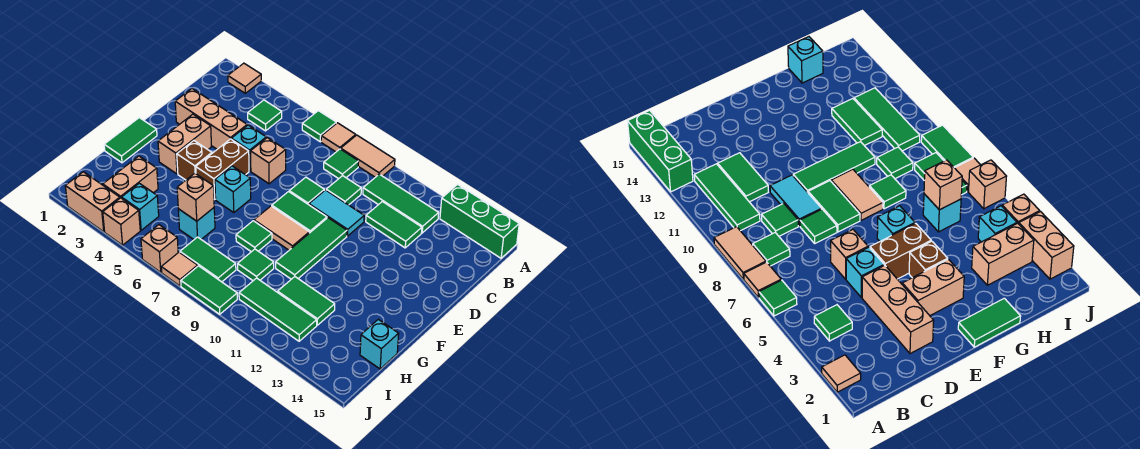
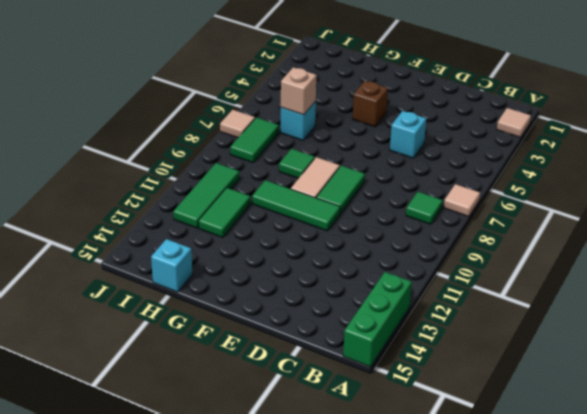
none -> green 1x1 tile [302,111,336,142]
none -> tan 1x2 tile [341,135,395,177]
none -> green 1x1 tile [248,100,282,131]
none -> green 1x3 tile [363,174,439,233]

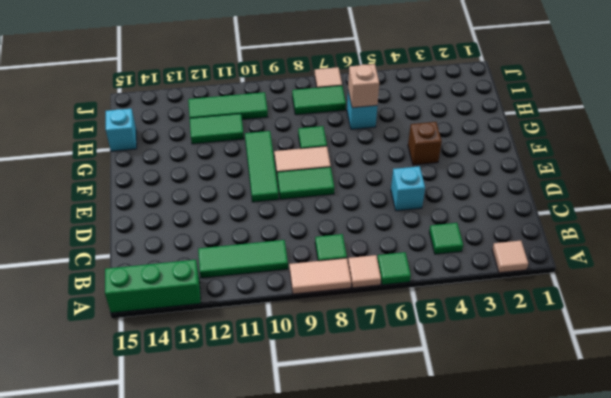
none -> green 1x1 tile [326,176,361,205]
none -> green 1x2 tile [366,202,422,248]
none -> tan 1x3 brick [175,89,247,149]
none -> tan 1x1 brick [251,138,286,184]

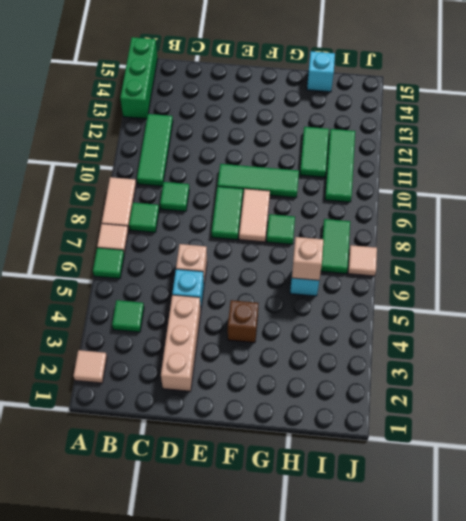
none -> green 1x2 tile [366,202,422,248]
none -> green 1x1 tile [289,177,324,205]
none -> cyan 1x2 tile [309,190,364,236]
none -> tan 1x2 brick [158,114,212,174]

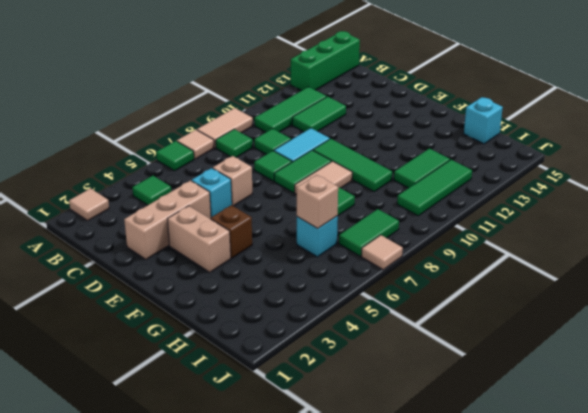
none -> brown 1x2 brick [196,139,249,199]
none -> green 1x2 tile [104,118,157,163]
none -> cyan 1x1 brick [215,166,251,213]
none -> tan 1x2 brick [103,156,158,198]

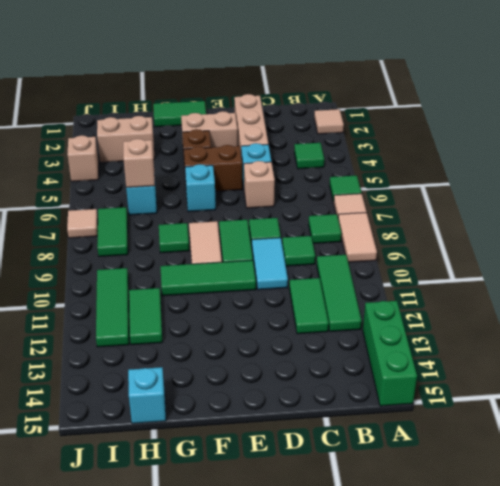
none -> green 1x1 tile [238,249,274,281]
none -> cyan 1x1 brick [122,183,159,230]
none -> tan 1x2 brick [65,172,120,232]
none -> tan 1x1 brick [141,225,178,272]

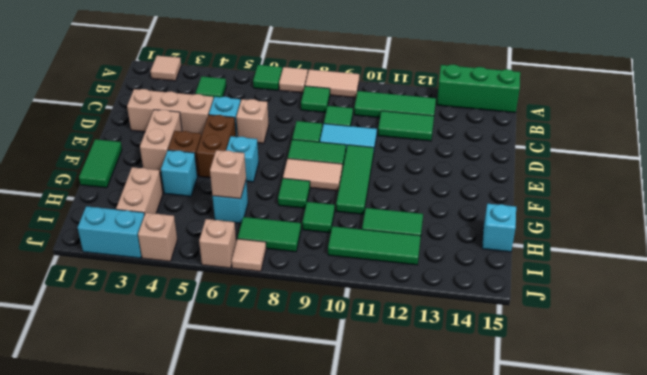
cyan 1x1 brick [161,150,197,196] -> cyan 1x1 brick moved to [122,183,159,230]
cyan 1x2 brick [78,206,145,258] -> tan 1x2 brick [65,172,120,232]
none -> green 1x2 tile [181,266,237,314]

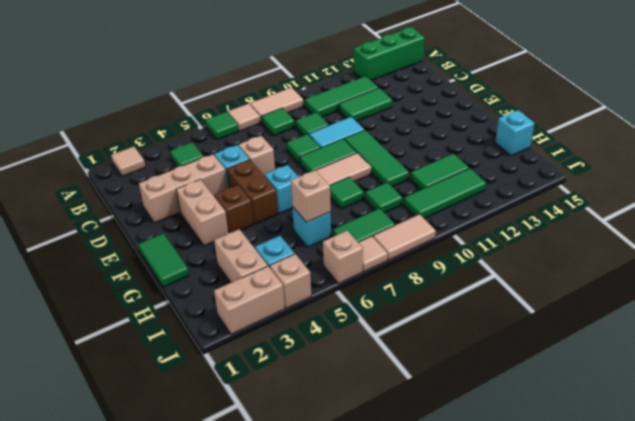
tan 1x2 tile [373,214,436,260] -> green 1x2 tile [181,266,237,314]

